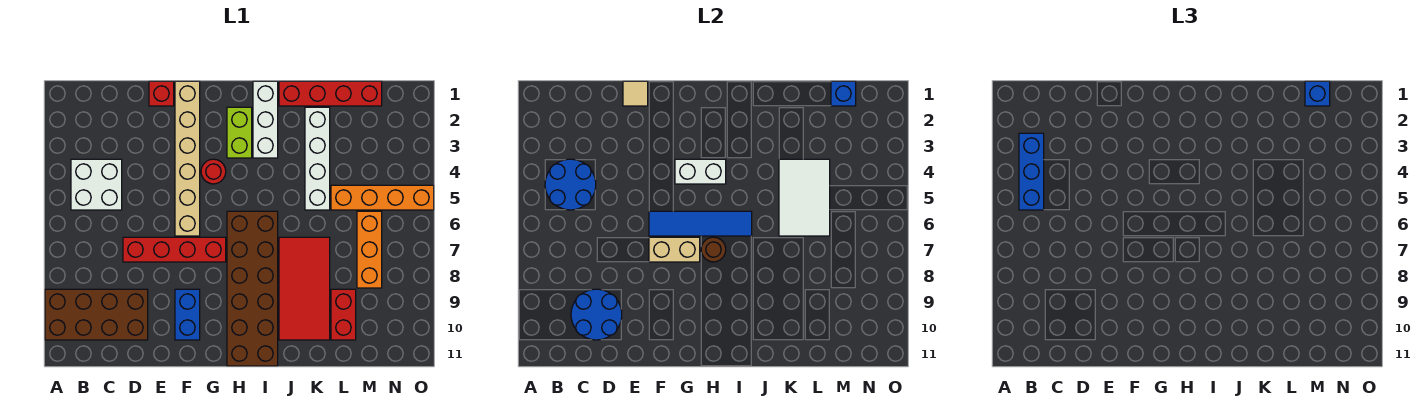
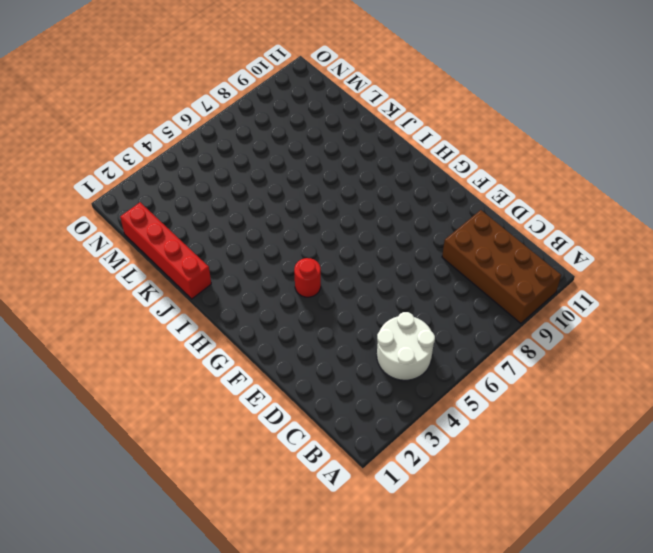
white 2x2 round brick [377,312,435,380] -> white 2x2 brick [71,159,122,210]
none -> red 1x4 brick [123,237,226,262]
none -> red 1x1 brick [149,81,174,106]
none -> tan 1x6 brick [175,81,200,236]

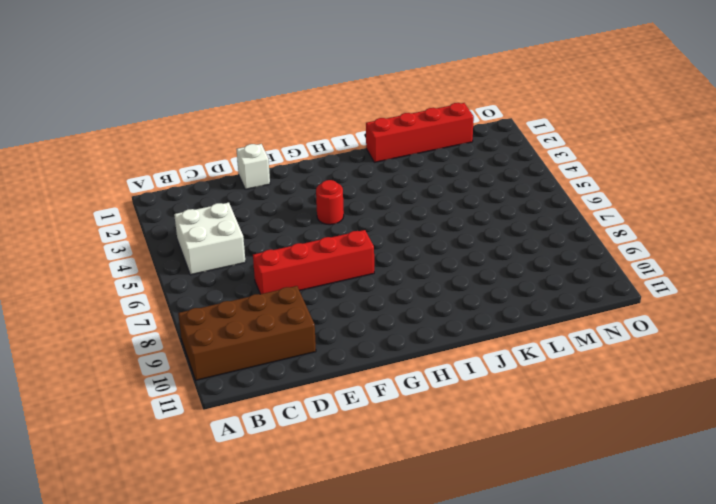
white 1x1 brick [237,144,270,189] -> red 1x1 brick [149,81,174,106]
none -> tan 1x6 brick [175,81,200,236]
none -> blue 1x2 brick [175,289,200,340]
none -> lime 1x2 brick [227,107,252,158]

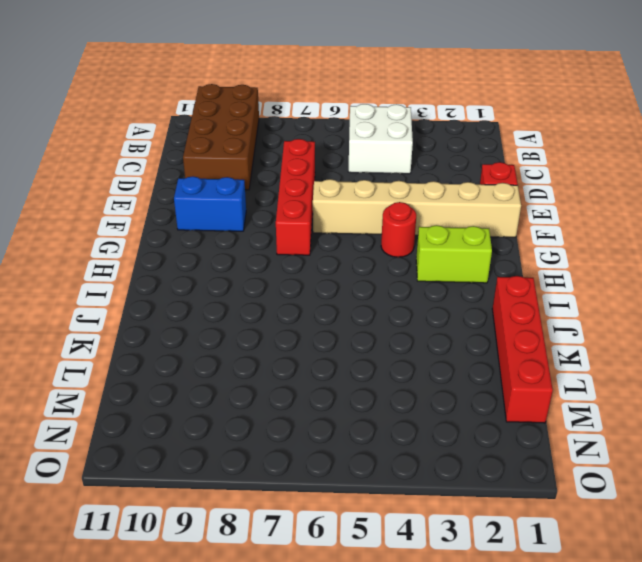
none -> brown 2x6 brick [227,211,278,366]
none -> white 1x3 brick [253,81,278,158]
none -> red 2x4 tile [279,237,330,340]

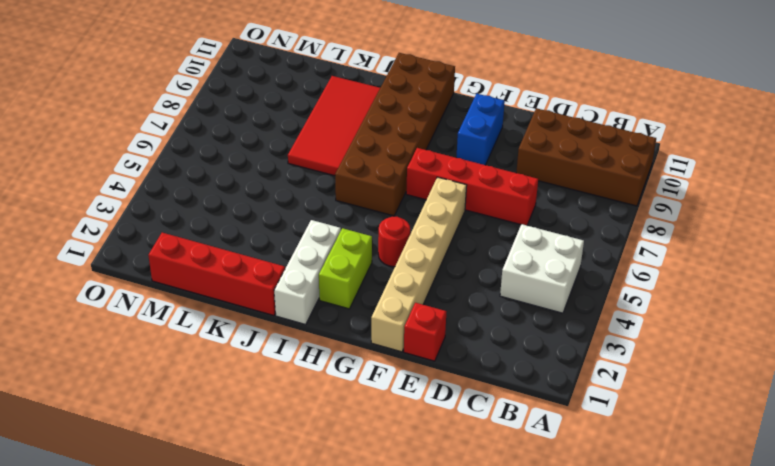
none -> white 1x4 brick [305,107,330,210]
none -> orange 1x4 brick [331,185,434,210]
none -> red 1x2 brick [331,289,356,340]

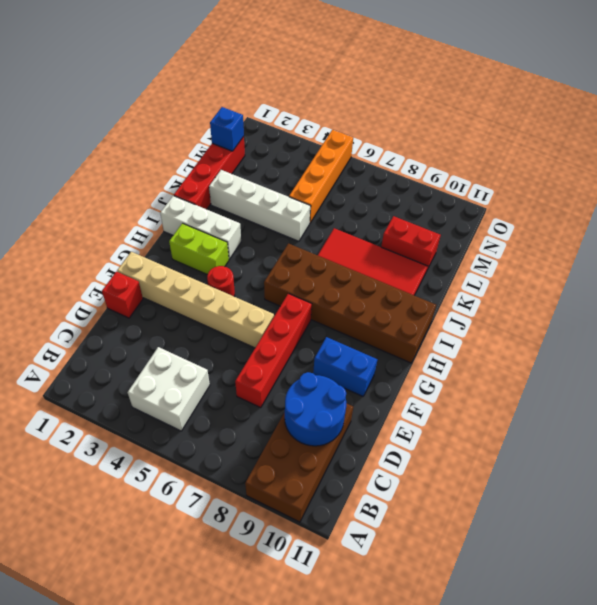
none -> orange 1x3 brick [357,211,382,288]
none -> blue 2x2 round brick [545,159,596,210]
none -> tan 1x1 tile [623,81,648,106]

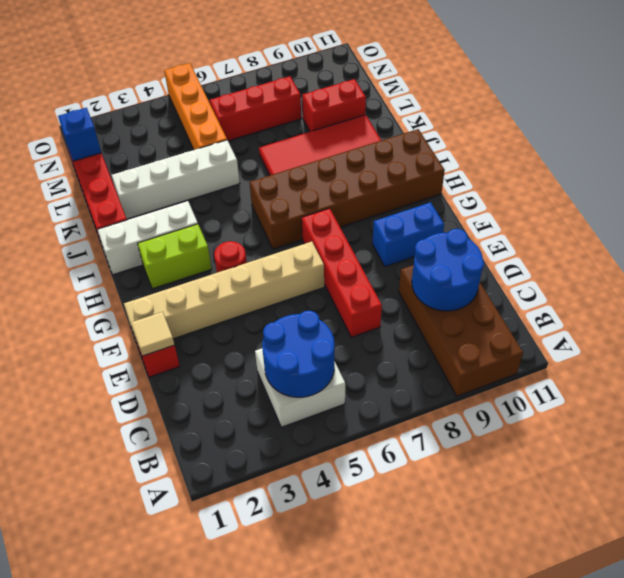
red 1x3 brick [210,76,301,141] -> orange 1x3 brick [357,211,382,288]
none -> blue 1x4 tile [649,211,752,236]
none -> tan 1x2 brick [649,237,700,262]
none -> white 1x2 brick [675,159,726,184]

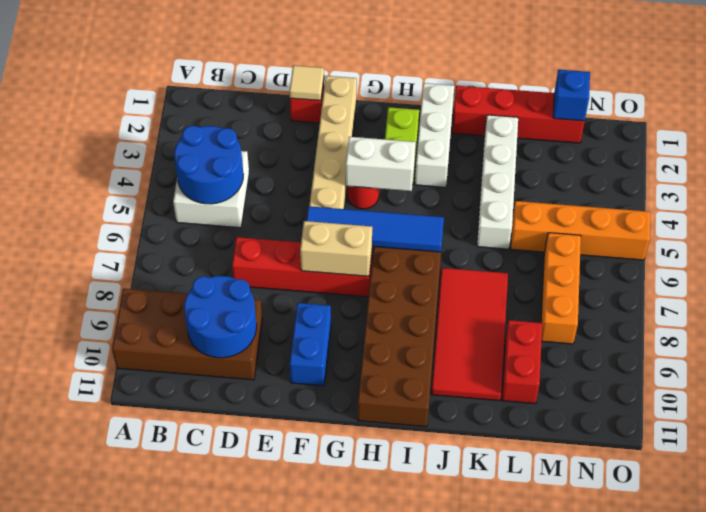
none -> brown 1x1 round brick [701,237,726,262]
none -> white 2x3 tile [779,159,830,236]
none -> blue 1x3 brick [1019,133,1044,210]

